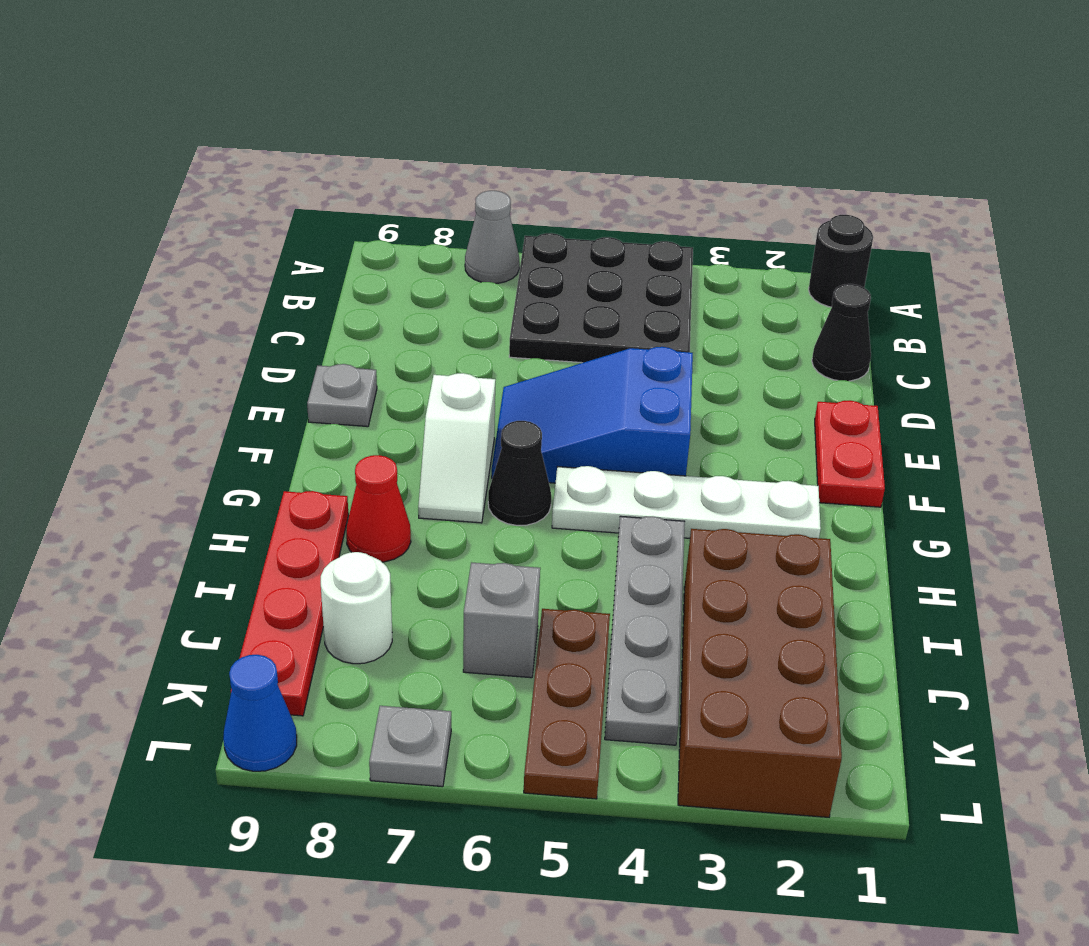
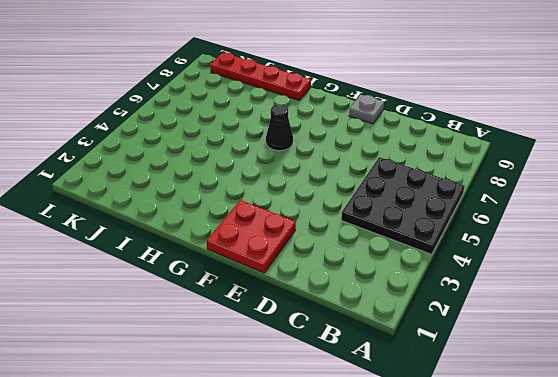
red 2x2 plate [206,200,296,273] -> red 1x2 plate [815,400,885,507]
none -> black 1x1 round brick [809,215,873,307]
none -> grey 1x1 cone [465,191,519,283]
none -> black 1x1 cone [812,284,871,381]

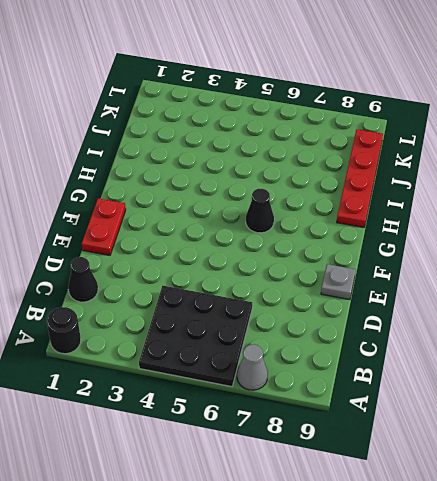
none -> blue 2x3 slope [492,347,693,483]
none -> white 1x2 slope [418,373,495,523]
none -> white 1x4 plate [552,466,821,538]

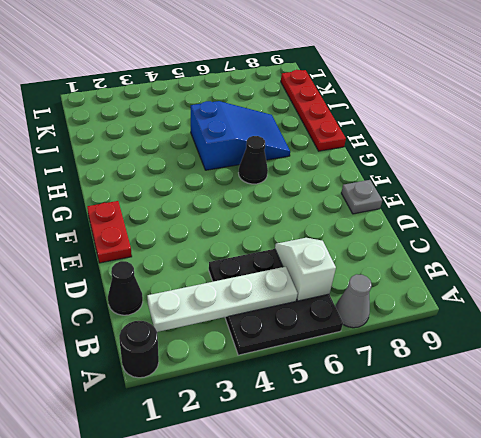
white 1x4 plate [147,267,298,332] -> white 1x4 plate moved to [552,466,821,538]
white 1x2 slope [275,238,336,301] -> white 1x2 slope moved to [418,373,495,523]
blue 2x3 slope [191,101,290,170] -> blue 2x3 slope moved to [492,347,693,483]
none -> grey 1x4 plate [605,516,685,745]
none -> red 1x1 cone [346,455,411,562]
none -> brown 2x4 brick [678,529,842,817]

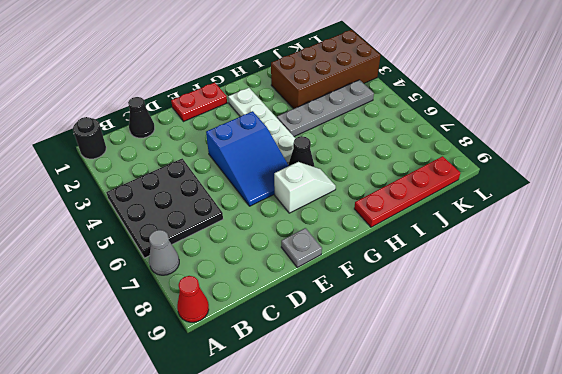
red 1x1 cone [177,276,209,322] -> red 1x1 cone moved to [346,455,411,562]
none -> brown 1x3 plate [524,609,610,799]
none -> grey 1x1 brick [463,562,540,678]
none -> white 1x1 round brick [321,552,392,664]

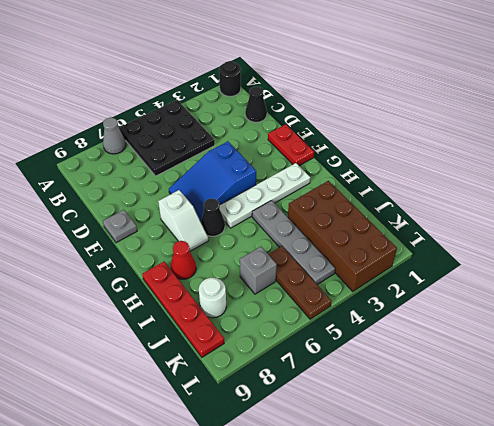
none -> grey 1x1 plate [369,706,451,787]
none -> blue 1x1 cone [223,655,297,771]

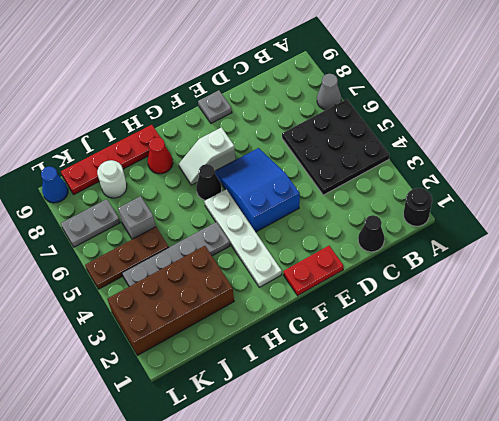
grey 1x2 plate [61,199,120,247] -> grey 1x1 plate [369,706,451,787]

